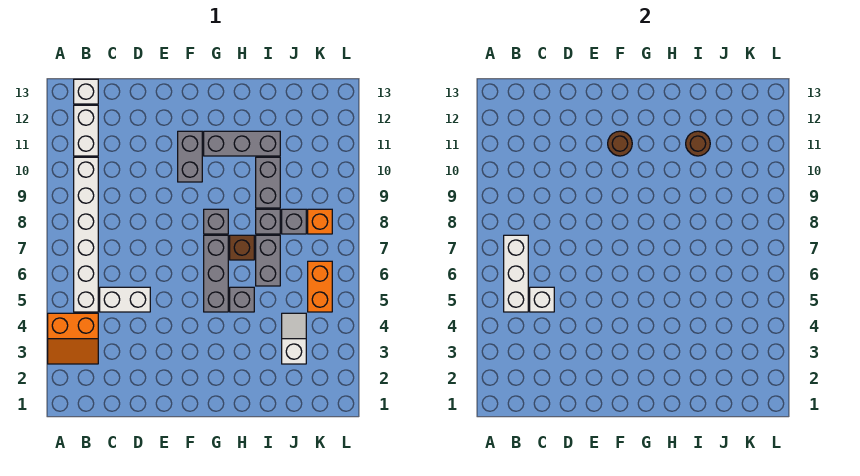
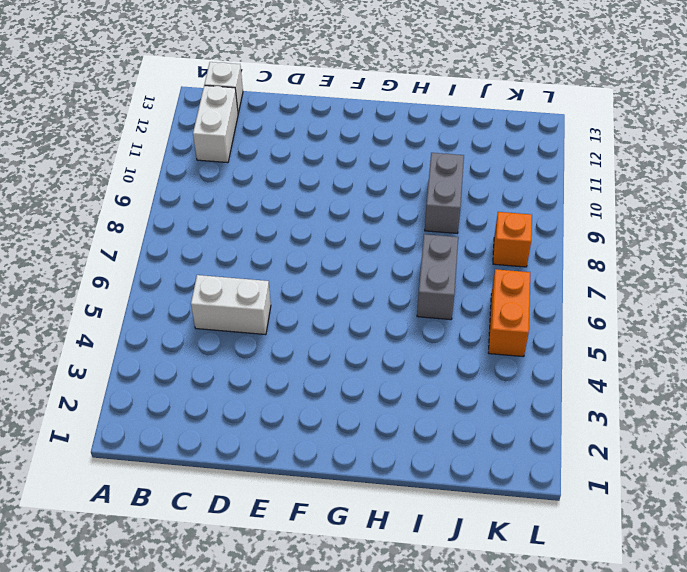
none -> orange 2x2 slope [48,313,98,364]
none -> white 1x6 brick [74,157,98,312]
none -> grey 1x2 brick [178,131,202,182]

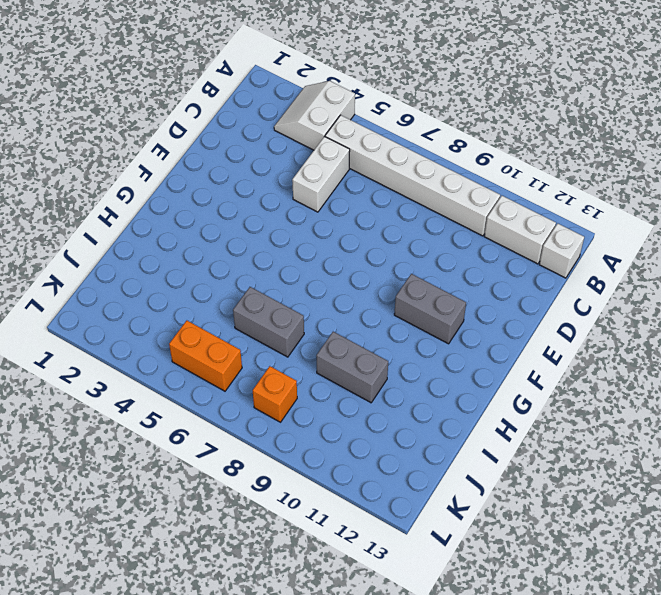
white 2x2 slope [274,81,355,150] -> orange 2x2 slope [48,313,98,364]
none -> grey 1x3 brick [204,235,228,312]
none -> grey 1x1 brick [204,209,228,234]
none -> grey 1x3 brick [204,131,280,156]

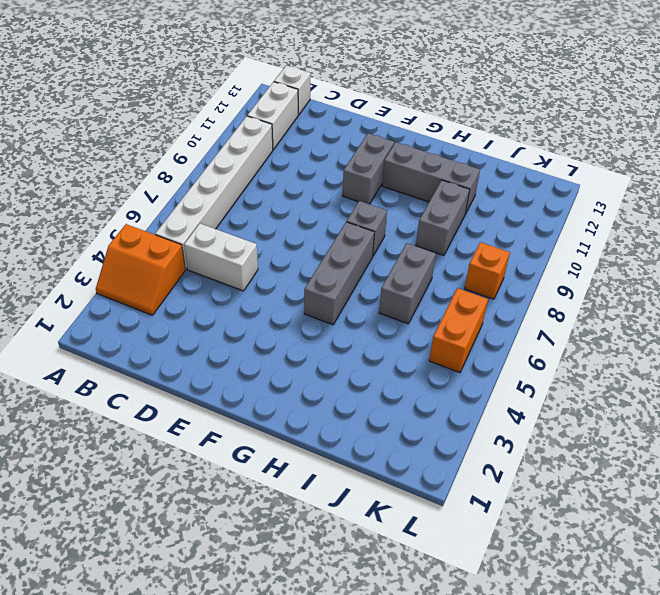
none -> grey 1x1 brick [230,287,254,312]
none -> brown 1x1 brick [230,235,254,260]
none -> grey 1x1 brick [256,209,280,234]

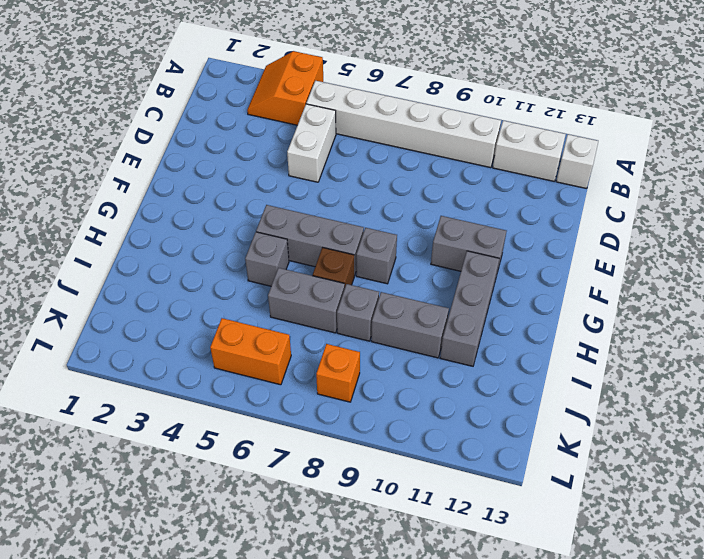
none -> white 1x2 slope [282,313,306,364]
none -> grey 1x1 brick [282,209,306,234]
none -> white 1x3 brick [504,235,528,312]

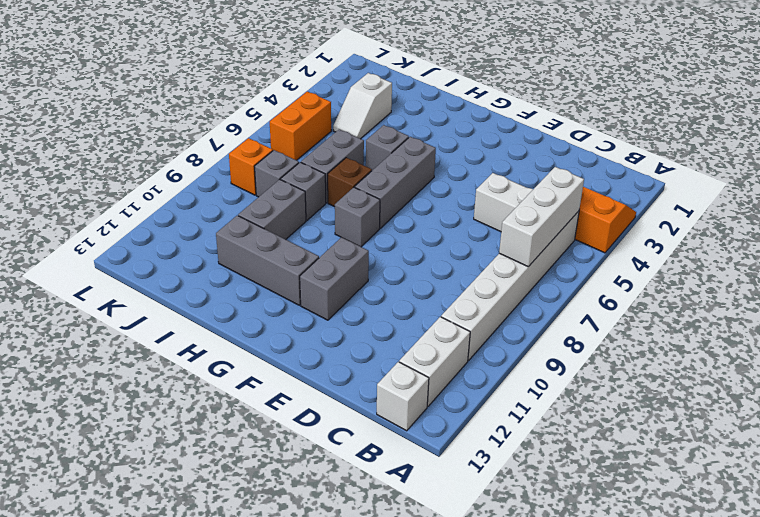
none -> white 1x1 brick [530,287,554,312]
none -> brown 1x1 round brick [608,131,632,156]
none -> brown 1x1 round brick [686,131,710,156]

